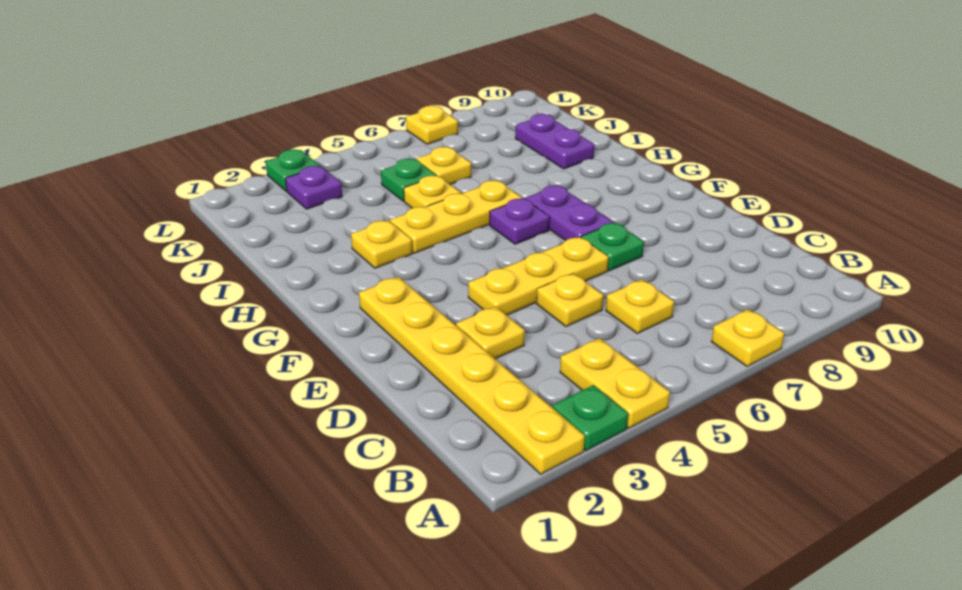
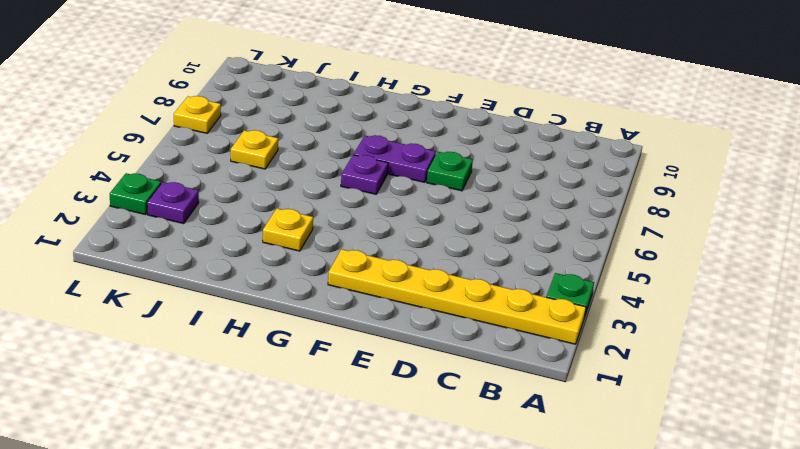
none -> yellow 1x2 plate [560,338,670,428]
none -> yellow 1x1 plate [711,309,784,366]
none -> yellow 1x1 plate [606,280,674,333]

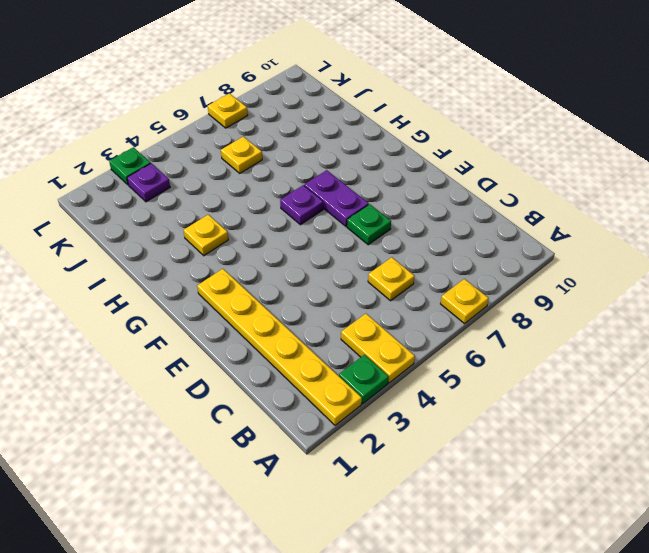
none -> yellow 1x1 plate [456,307,525,359]
none -> yellow 1x1 plate [537,273,603,327]
none -> yellow 1x3 plate [468,237,609,315]

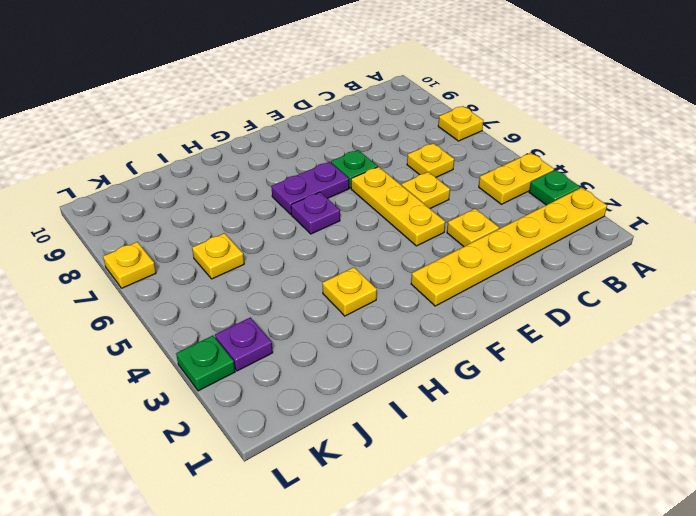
none -> yellow 1x3 plate [390,181,522,253]
none -> yellow 1x1 plate [404,176,461,208]
none -> purple 1x2 plate [515,114,595,169]

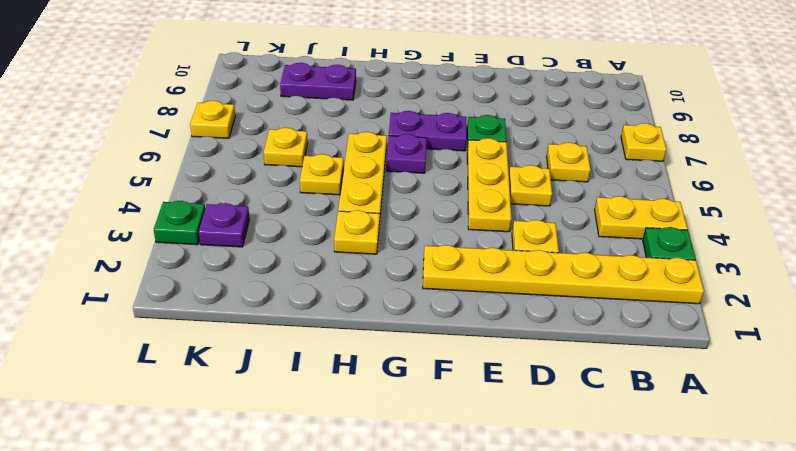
none -> green 1x1 plate [381,159,437,201]

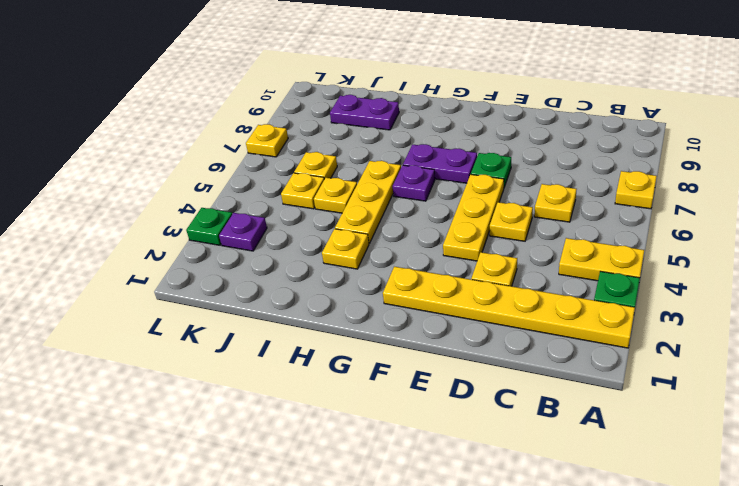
yellow 1x1 plate [281,173,324,209] -> green 1x1 plate [381,159,437,201]

